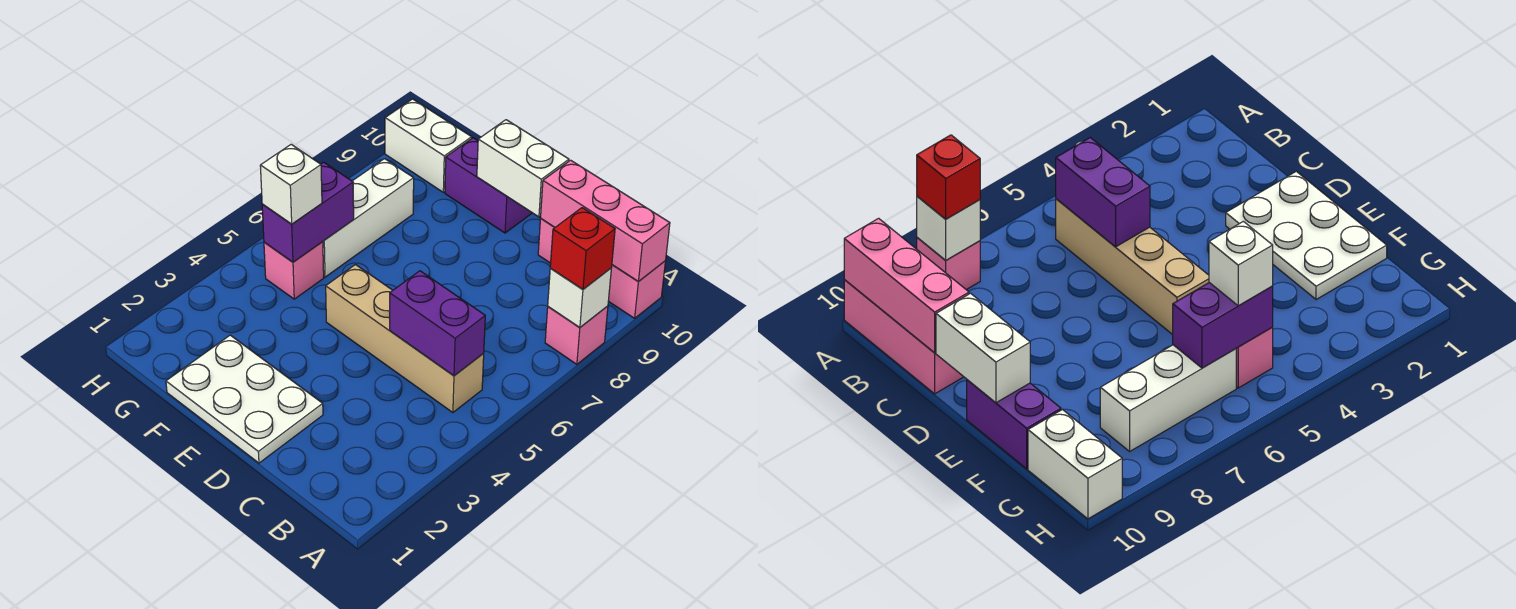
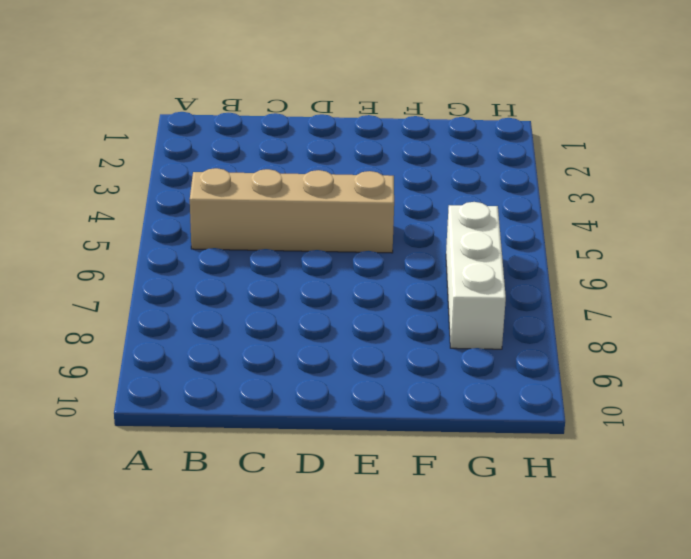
none -> pink 1x1 brick [545,306,608,364]
none -> pink 1x3 brick [538,219,666,318]
none -> white 2x3 plate [166,335,323,463]

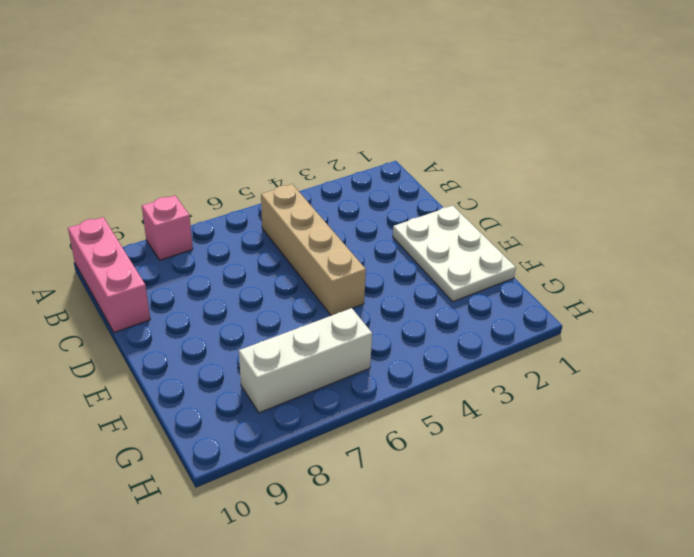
none -> purple 1x2 brick [445,138,532,233]
none -> pink 1x1 brick [264,242,324,299]
none -> white 1x2 brick [385,99,472,192]

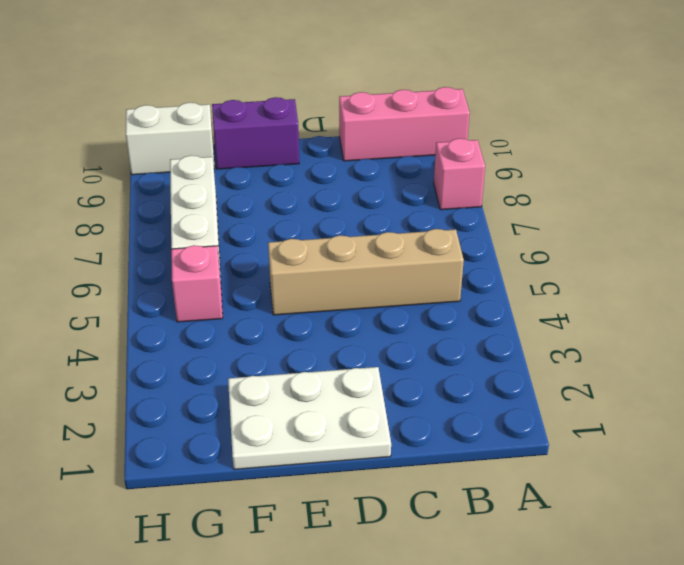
none -> white 1x1 brick [548,268,611,327]
none -> pink 1x3 brick [541,160,670,281]
none -> purple 1x2 brick [390,271,485,376]

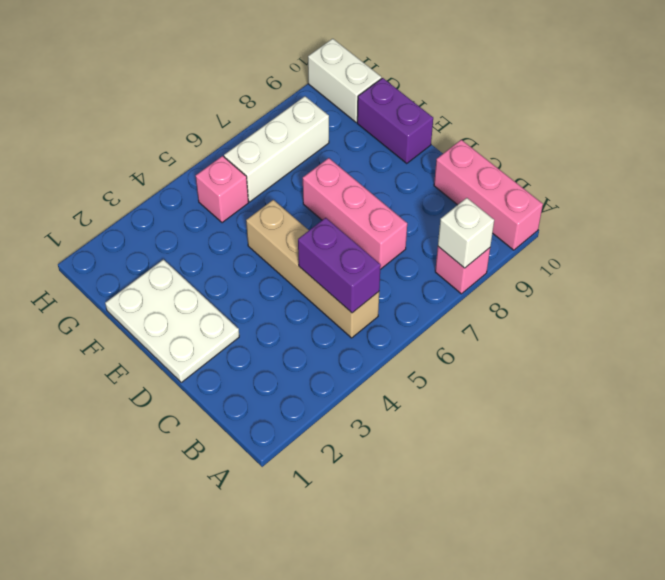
pink 1x3 brick [303,158,407,269] -> pink 1x3 brick moved to [541,160,670,281]
none -> white 1x2 brick [477,120,569,217]
none -> purple 1x2 brick [262,162,354,262]
none -> red 1x1 brick [550,208,615,289]

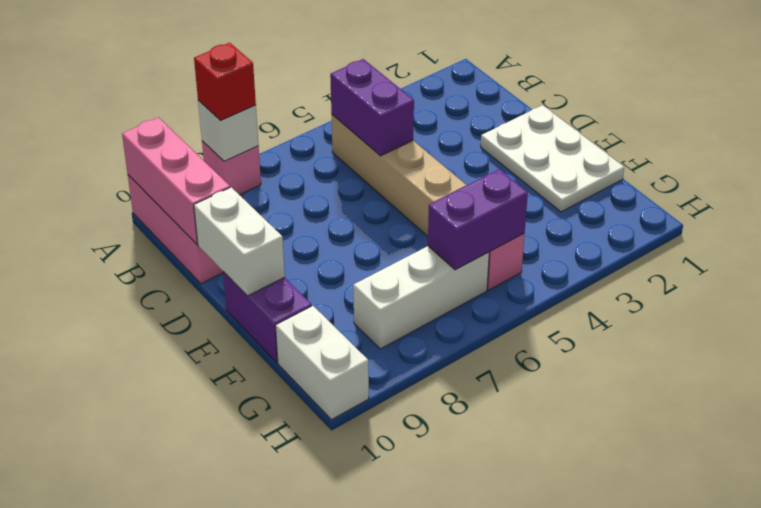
none -> white 1x1 brick [260,144,322,224]

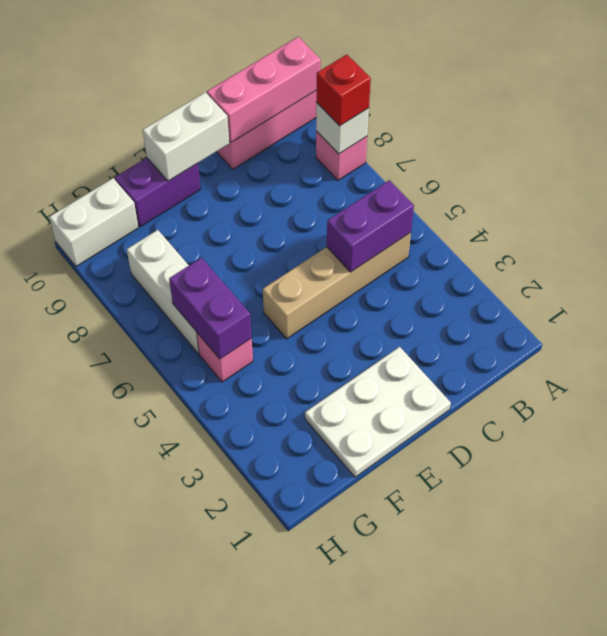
none -> white 1x1 brick [260,144,322,224]

